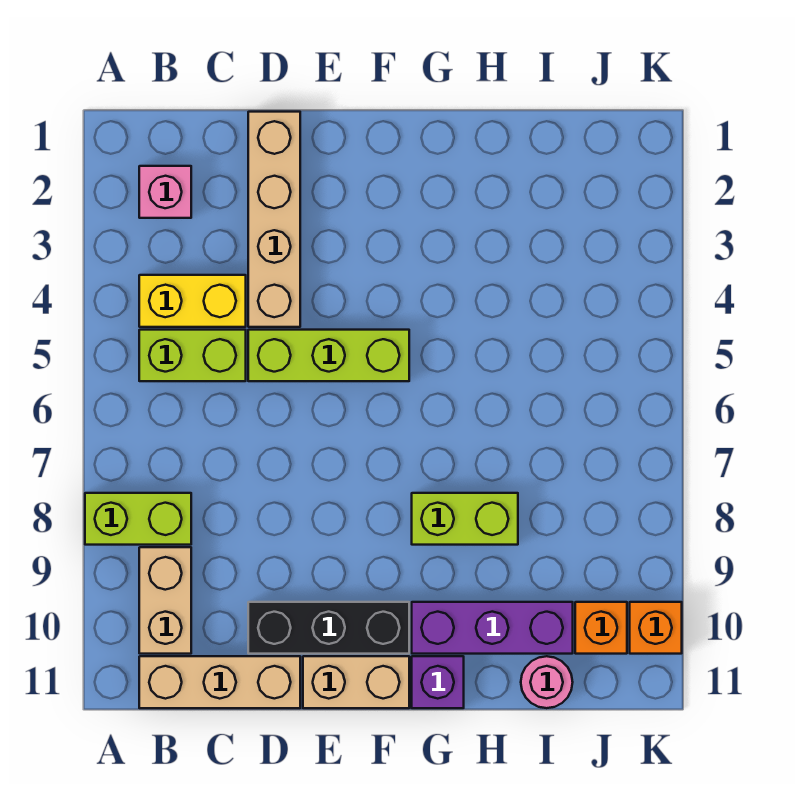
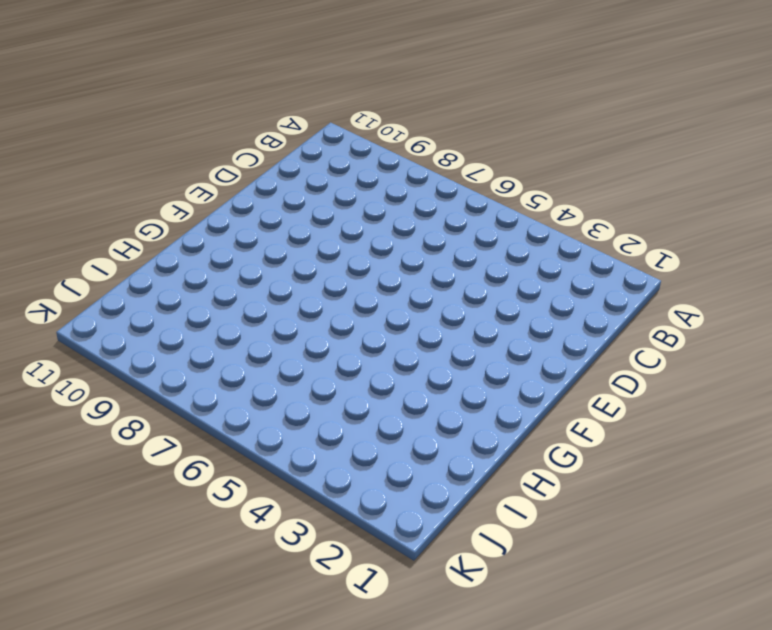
none -> lime 1x2 brick [85,493,191,545]
none -> pink 1x1 brick [139,166,191,218]
none -> yellow 1x2 brick [139,275,246,327]

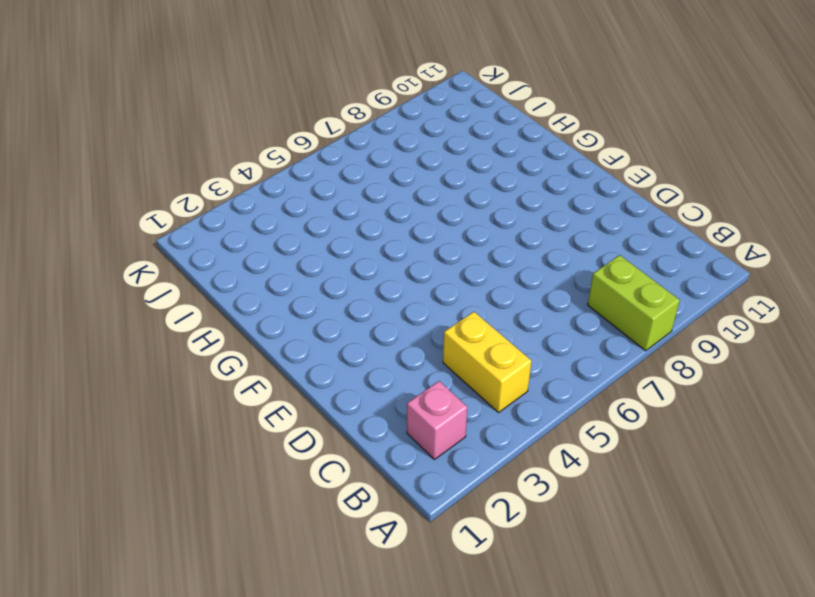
none -> lime 1x2 brick [139,330,246,381]
none -> tan 1x2 brick [139,547,191,654]
none -> tan 1x3 brick [139,656,300,708]

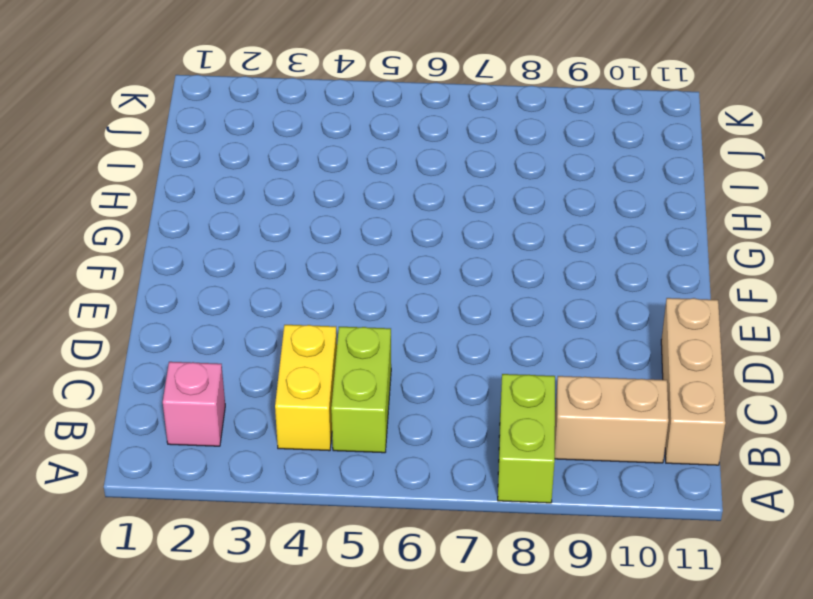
none -> tan 1x4 brick [248,112,300,327]
none -> lime 1x3 brick [248,330,409,381]
none -> black 1x3 brick [248,602,409,654]

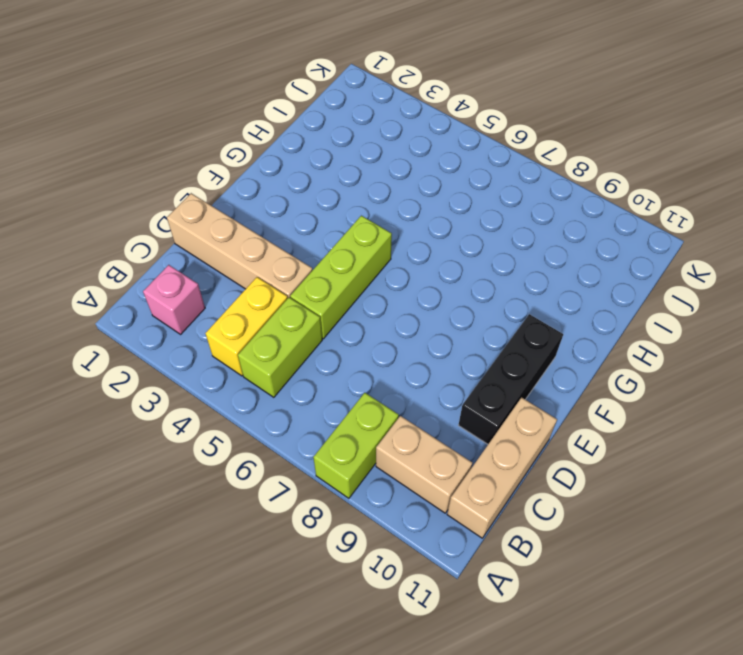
none -> tan 1x2 brick [303,656,409,708]
none -> lime 1x2 brick [412,493,518,545]
none -> purple 1x3 brick [412,602,573,654]

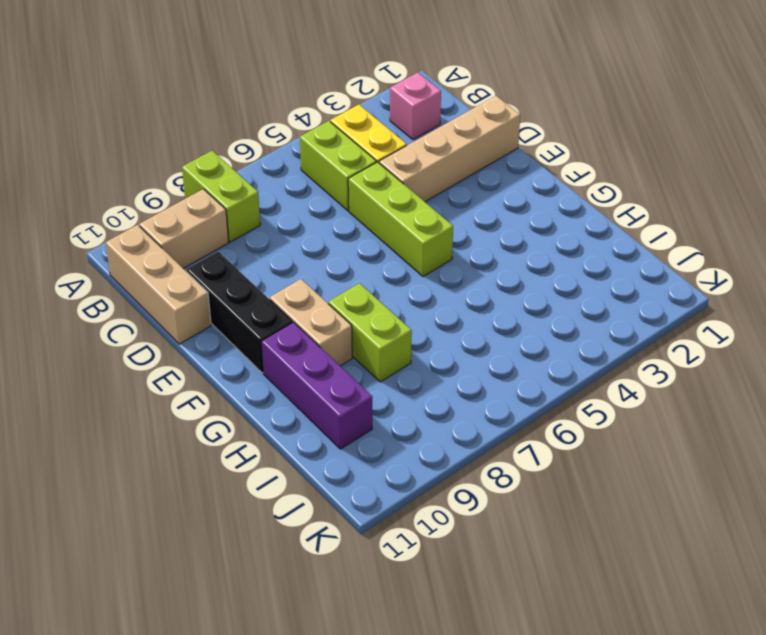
tan 1x2 brick [270,279,352,366] -> tan 1x2 brick moved to [303,656,409,708]
none -> purple 1x1 brick [412,656,464,708]
none -> pink 1x1 round brick [521,656,573,708]
none -> orange 1x1 brick [575,602,627,654]

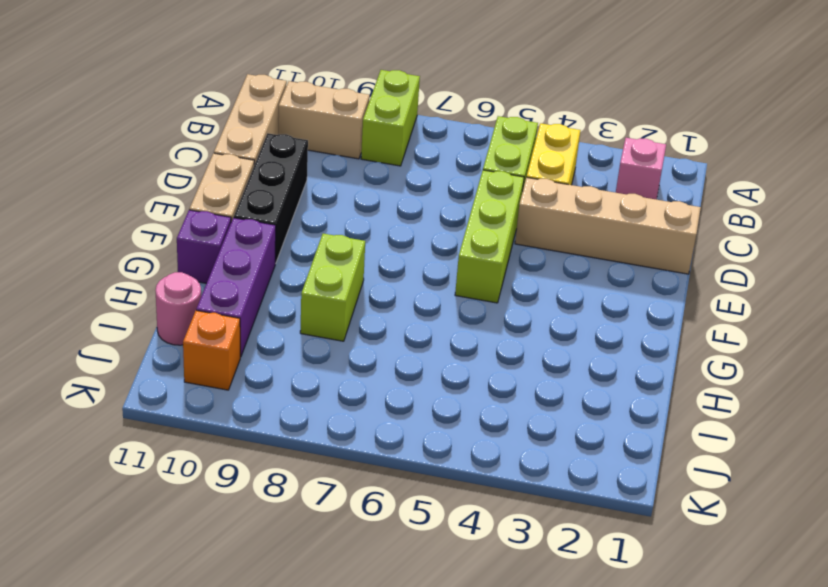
none -> orange 1x1 brick [630,602,682,654]

